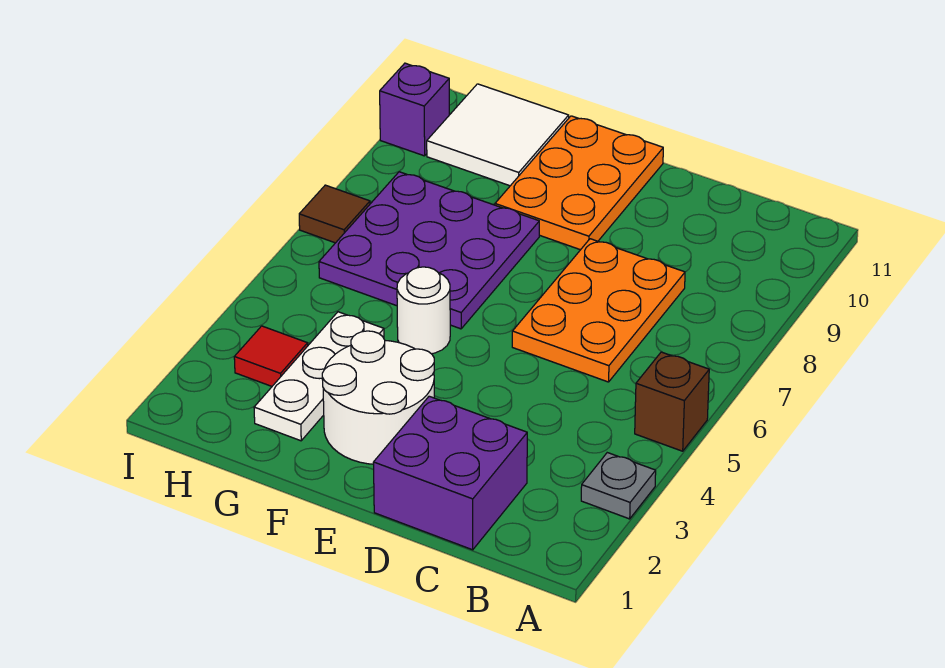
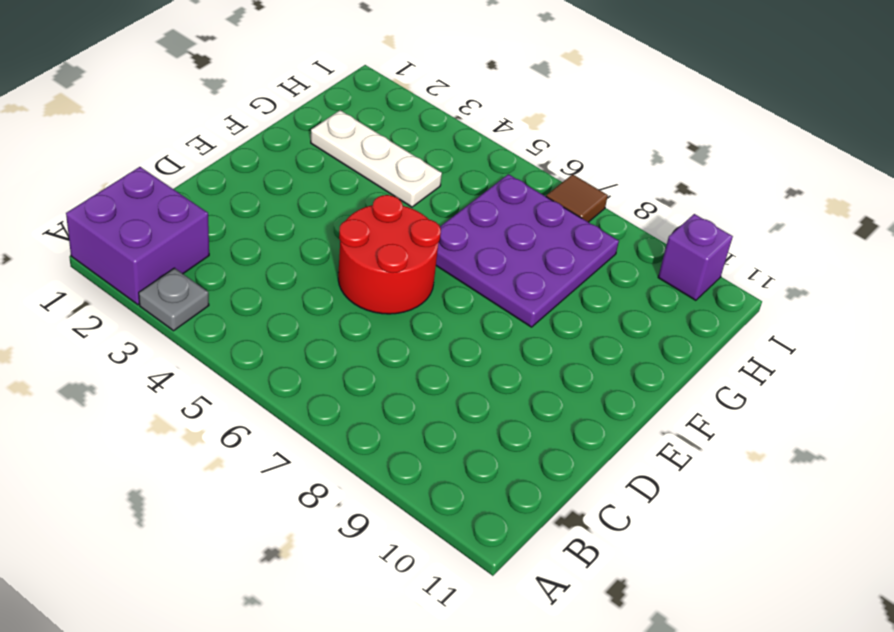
purple 2x2 brick [66,167,209,305] -> purple 2x2 brick moved to [373,396,527,550]
red 2x2 round brick [338,195,441,314] -> orange 2x3 plate [512,239,685,382]
none -> brown 1x1 brick [635,352,709,451]
none -> white 2x2 round brick [322,331,434,464]
none -> orange 2x3 plate [495,116,663,250]

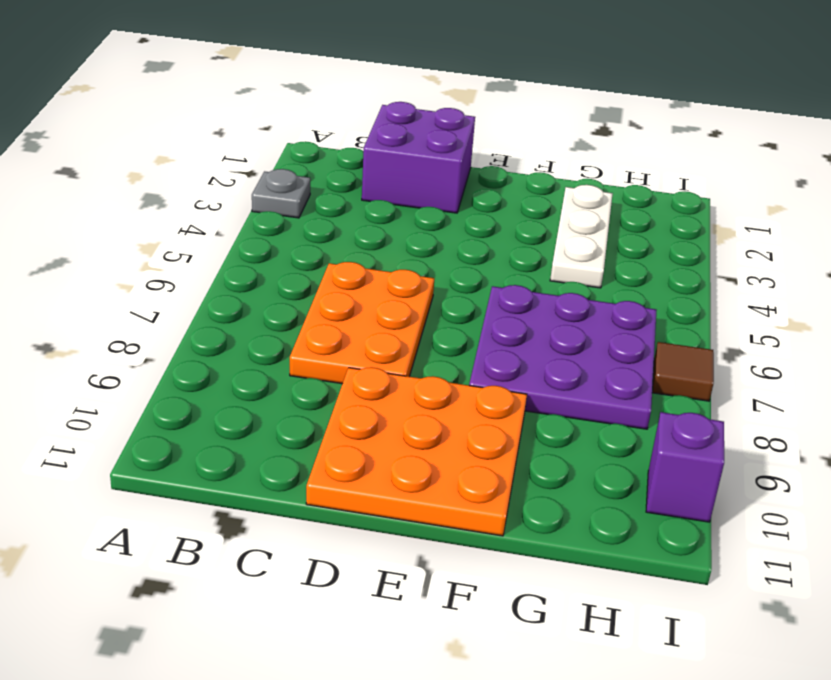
orange 3x3 plate [306,367,527,536] -> orange 2x3 plate [495,116,663,250]
none -> brown 1x1 brick [635,352,709,451]
none -> white 2x2 round brick [322,331,434,464]
none -> white 1x1 round brick [397,267,450,354]

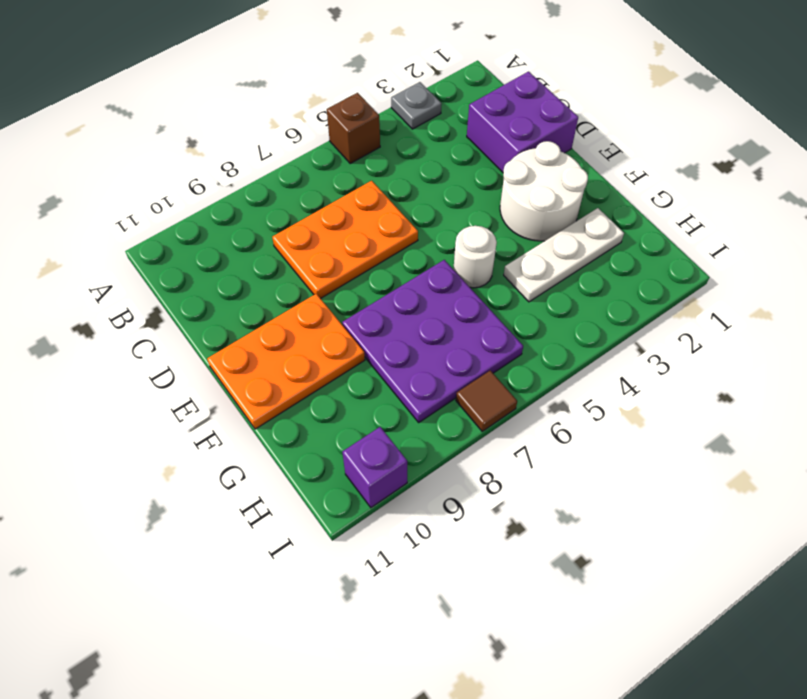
none -> white 2x2 tile [427,84,569,186]
none -> red 1x1 tile [234,326,308,386]

